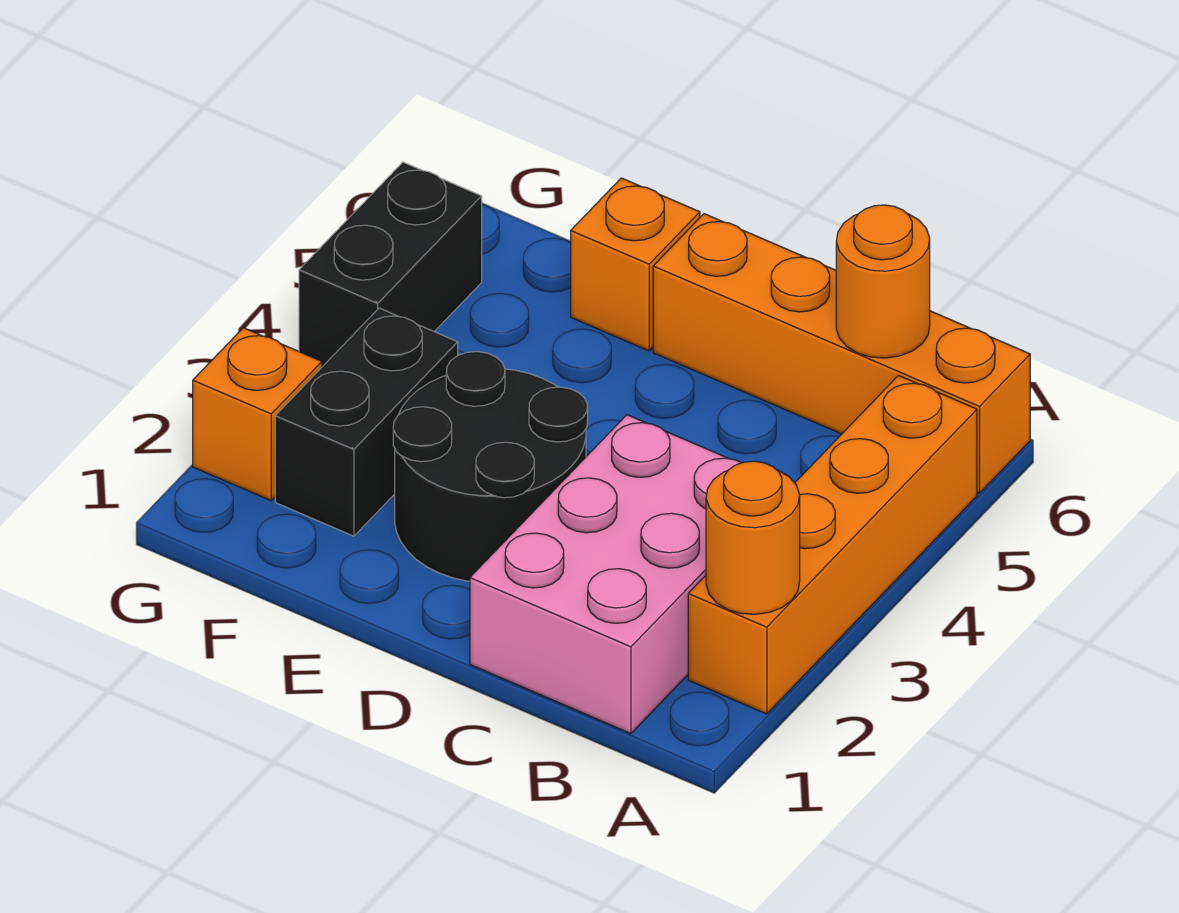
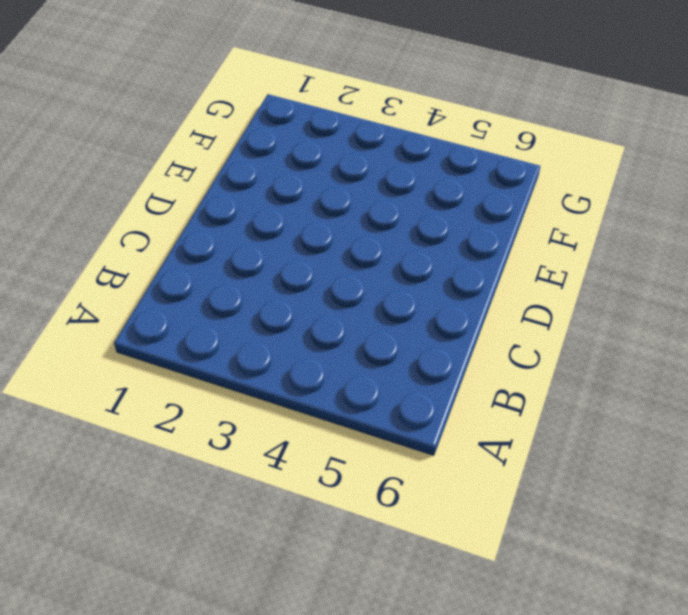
none -> orange 1x4 brick [688,376,977,714]
none -> orange 1x4 brick [653,214,1030,493]

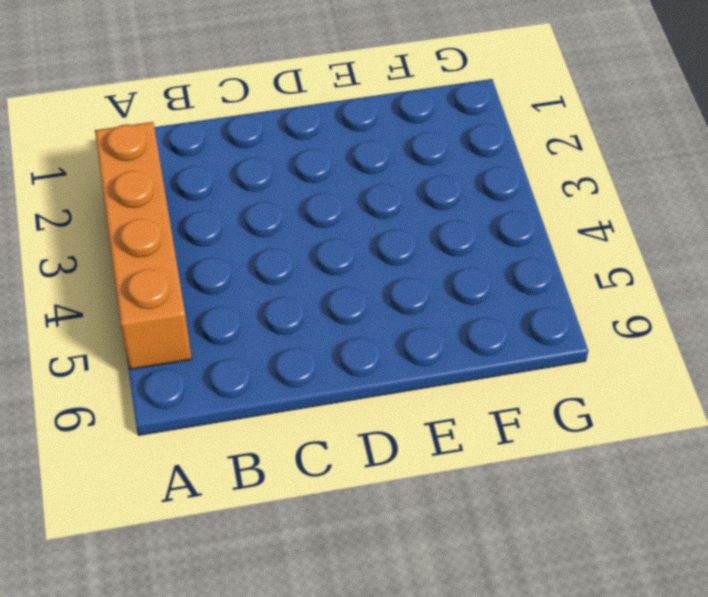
none -> orange 1x4 brick [653,214,1030,493]
none -> pink 2x3 brick [470,415,741,734]

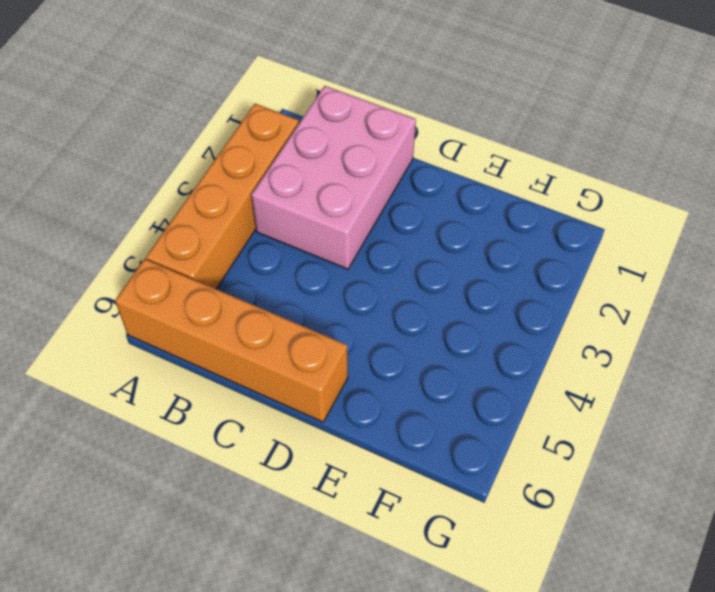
none -> black 2x2 round brick [393,352,588,581]
none -> orange 1x1 brick [571,178,700,351]

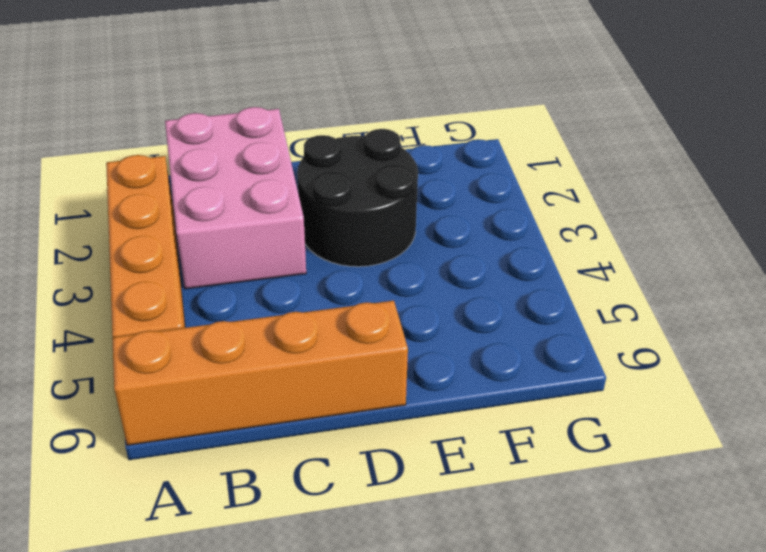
none -> orange 1x1 brick [571,178,700,351]
none -> black 1x2 brick [275,308,458,536]

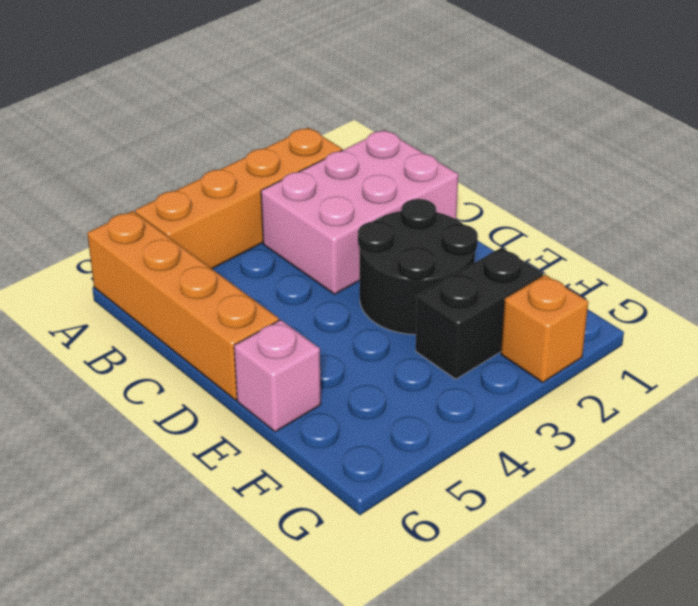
pink 1x1 brick [234,320,321,432] -> orange 1x1 brick [571,178,700,351]
none -> black 1x2 brick [299,162,482,367]
none -> orange 1x1 round brick [706,461,800,614]

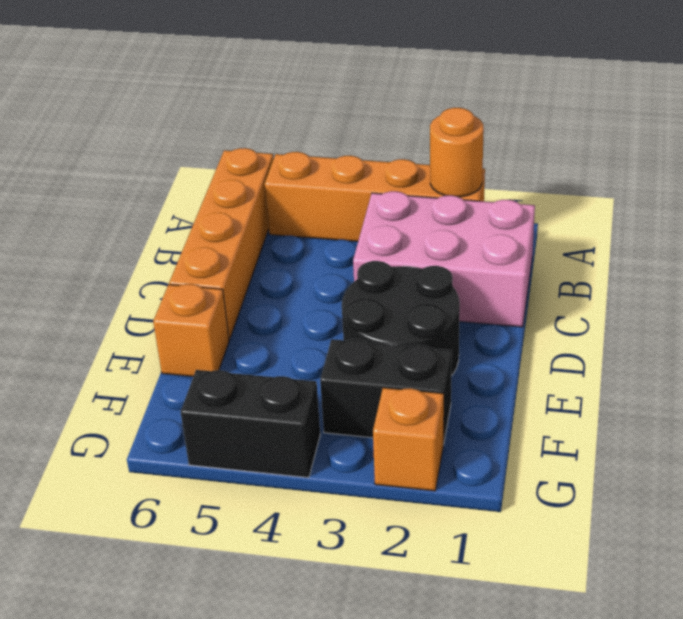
none -> orange 1x1 round brick [836,205,930,358]

